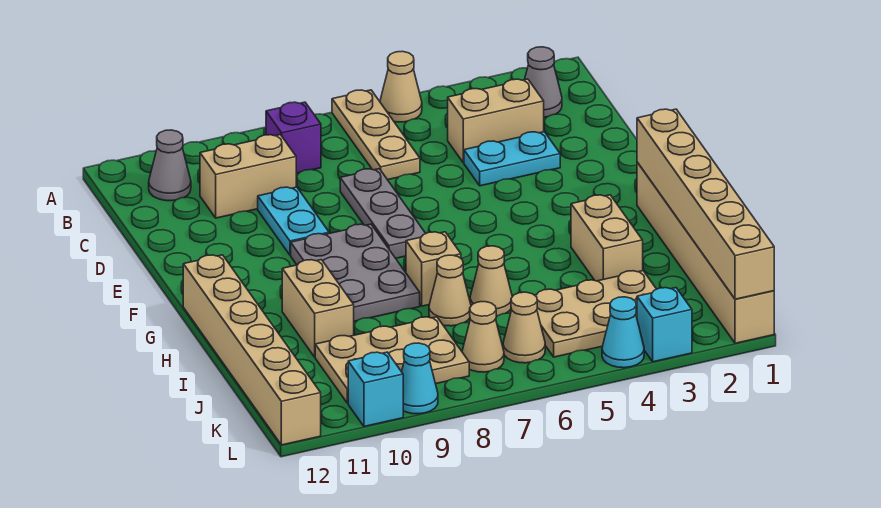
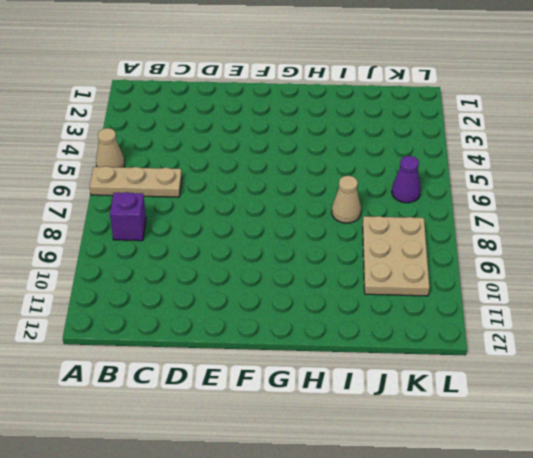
purple 1x1 cone [392,156,421,203] -> tan 1x1 cone [503,292,545,363]
none -> grey 1x1 cone [525,47,562,117]
none -> grey 1x1 cone [149,130,191,201]
none -> tan 1x2 brick [448,79,544,163]

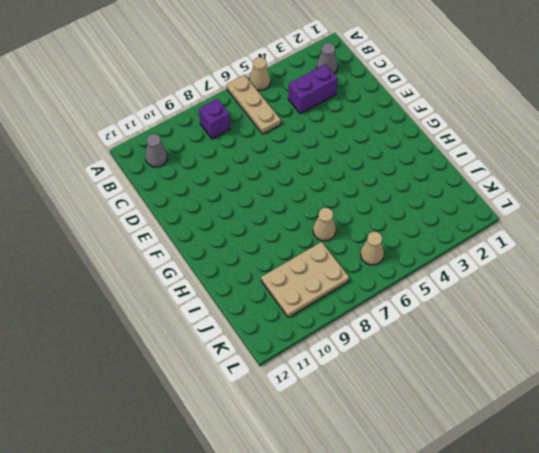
purple 1x2 brick [288,64,338,114] -> tan 1x2 brick [448,79,544,163]
none -> tan 1x2 brick [200,135,296,218]
none -> cyan 1x2 plate [464,132,560,186]
none -> grey 1x3 plate [340,169,426,258]

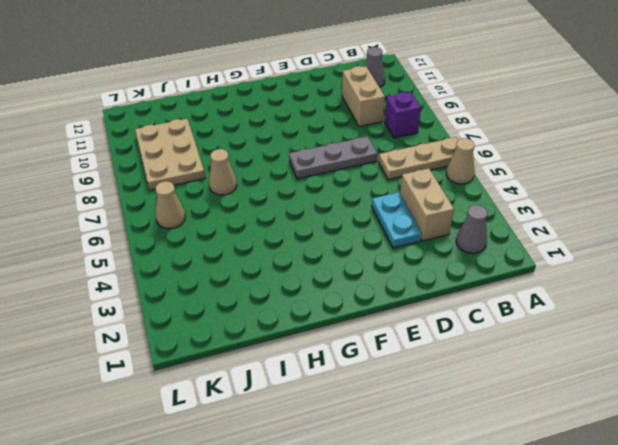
none -> cyan 1x2 plate [258,187,329,255]
none -> grey 2x3 plate [291,224,420,321]
none -> tan 1x6 brick [637,162,774,343]

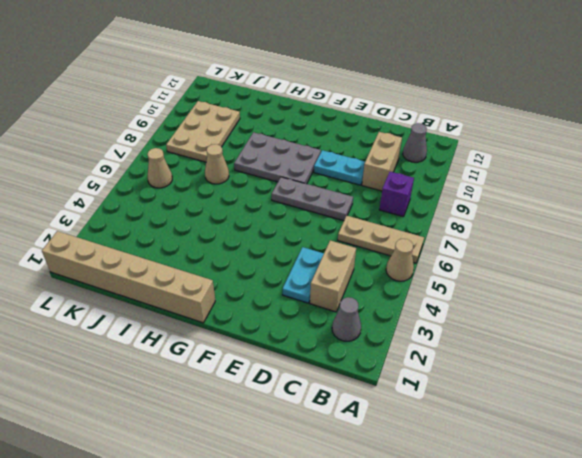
none -> tan 1x6 brick [183,255,321,445]
none -> tan 1x2 brick [571,195,643,281]
none -> tan 1x1 brick [406,232,461,306]

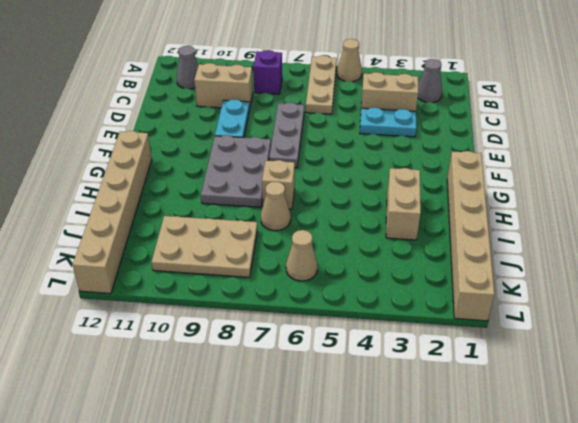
none -> tan 1x2 brick [282,260,354,357]
none -> tan 1x1 cone [470,246,512,316]
none -> tan 2x3 plate [535,271,656,357]

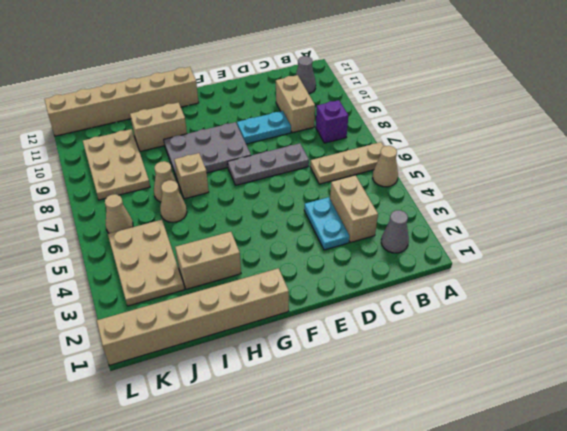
none -> tan 1x1 cone [462,302,504,372]
none -> cyan 1x1 brick [637,288,692,362]
none -> cyan 1x1 cone [602,297,644,368]

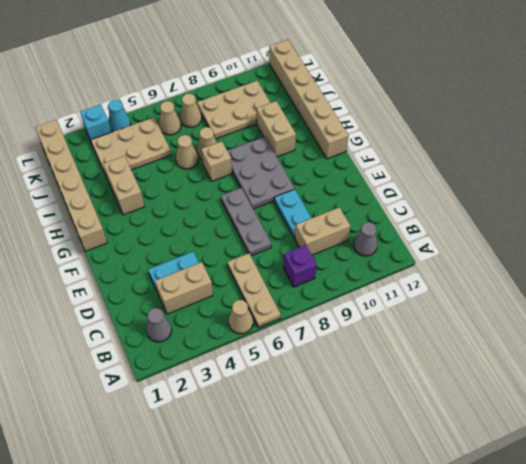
none -> cyan 1x1 cone [401,343,438,414]
none -> cyan 1x1 brick [348,352,403,427]
none -> tan 1x6 brick [637,109,774,299]

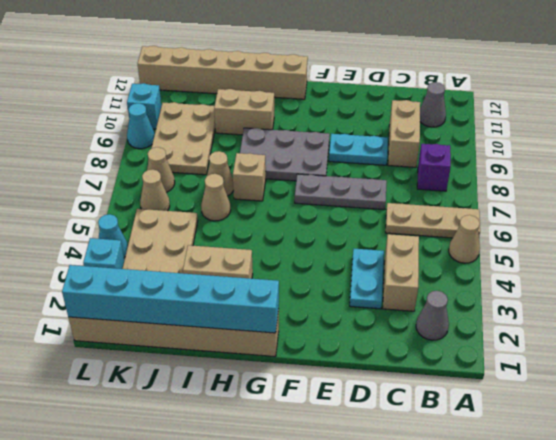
cyan 1x6 brick [62,265,279,333] -> tan 1x6 brick [637,109,774,299]

